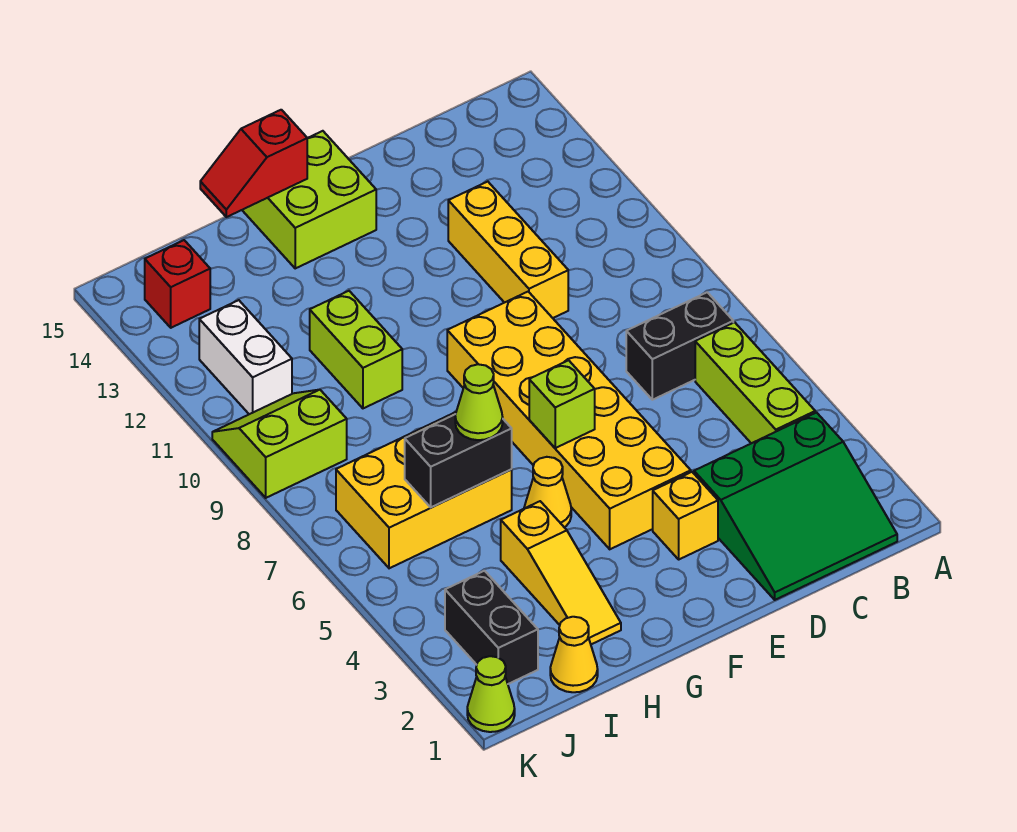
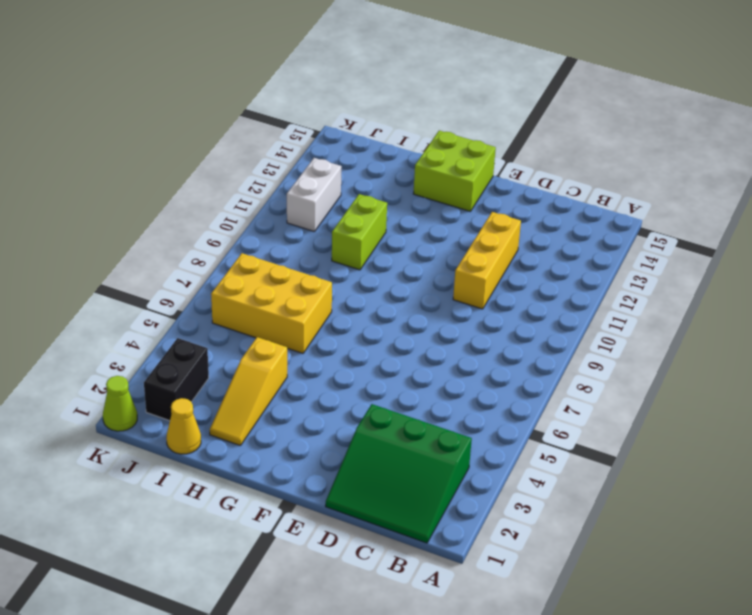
none -> lime 1x3 brick [695,322,815,443]
none -> black 1x2 brick [626,292,733,400]
none -> yellow 1x1 brick [653,472,718,559]

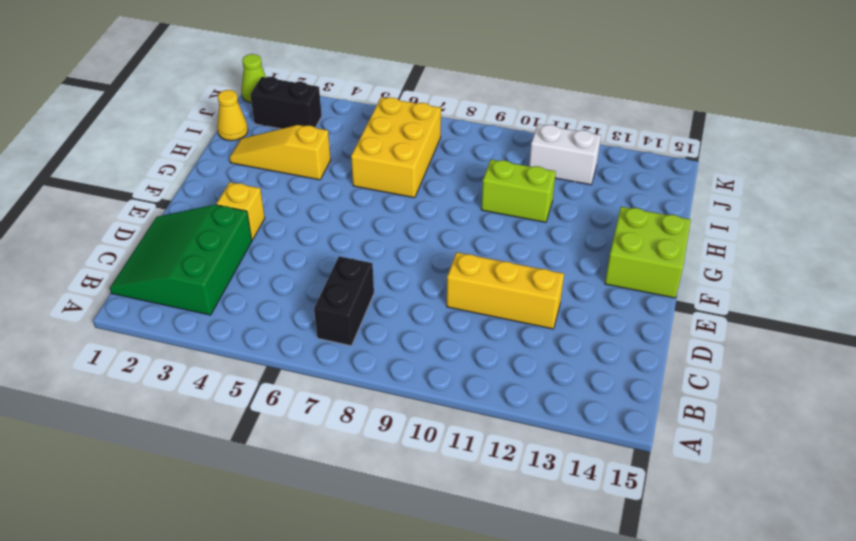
none -> lime 1x3 brick [695,322,815,443]
none -> yellow 2x6 brick [447,292,691,549]
none -> yellow 1x1 cone [524,457,571,527]

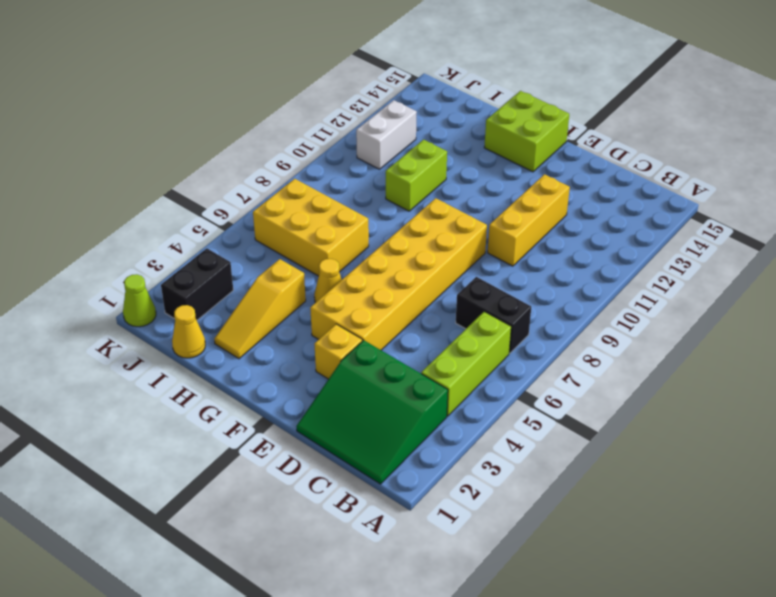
none -> lime 2x2 slope [212,390,347,498]
none -> red 1x1 brick [145,240,210,328]
none -> lime 1x1 brick [529,360,595,448]

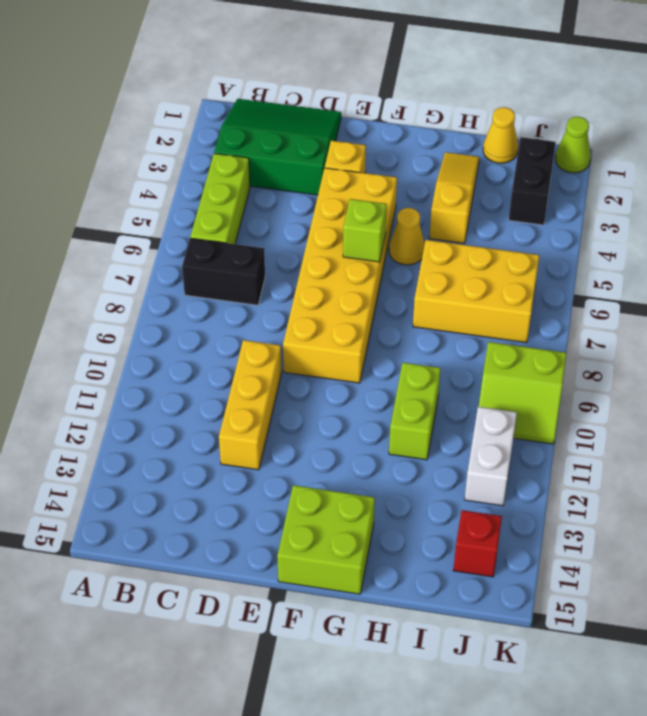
none -> red 1x2 slope [200,110,307,217]
none -> black 1x2 brick [405,414,512,507]
none -> lime 1x1 cone [455,364,503,440]

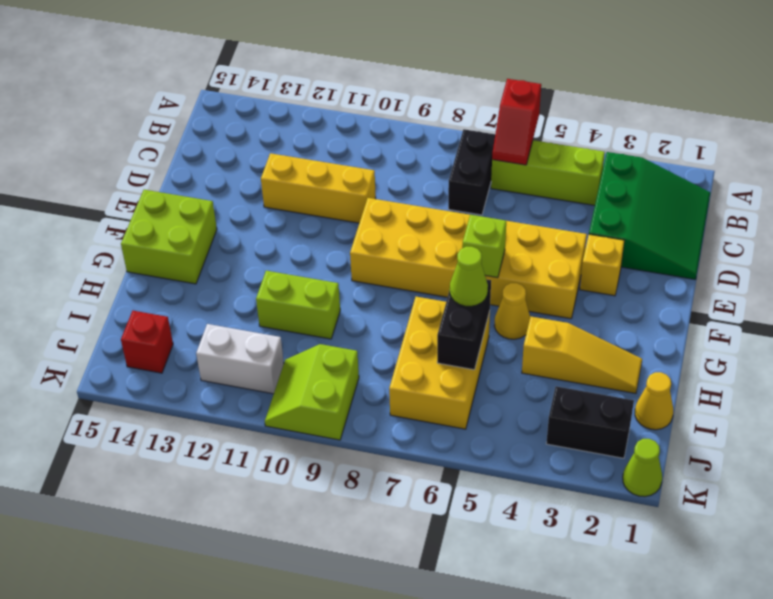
red 1x2 slope [492,79,541,165] -> red 1x2 slope moved to [200,110,307,217]

